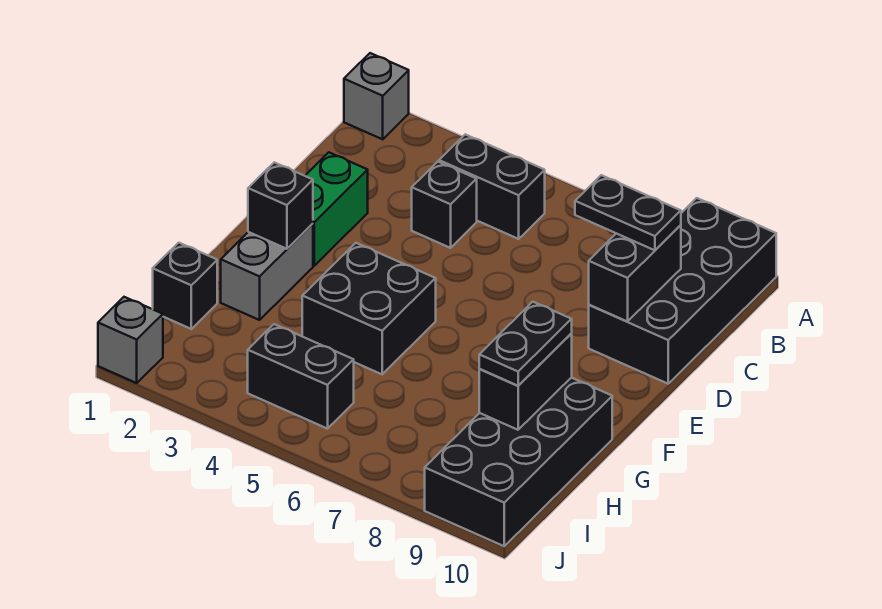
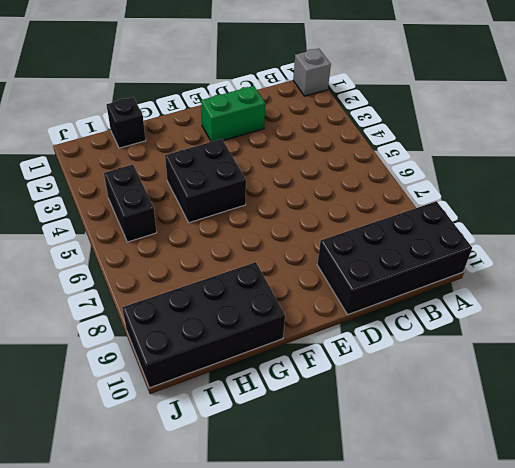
none -> black 1x2 brick [439,134,545,239]
none -> black 1x1 brick [412,162,477,248]
none -> grey 1x2 brick [221,224,313,320]

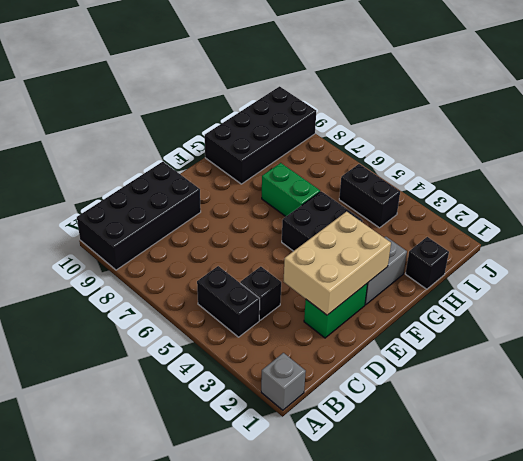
tan 2x3 brick [283,212,391,315] -> black 1x1 brick [248,162,313,249]
green 1x2 brick [262,163,320,216] -> none
none -> grey 1x1 brick [98,297,163,383]
none -> black 1x2 brick [589,225,681,322]
none -> black 1x2 brick [479,334,572,430]

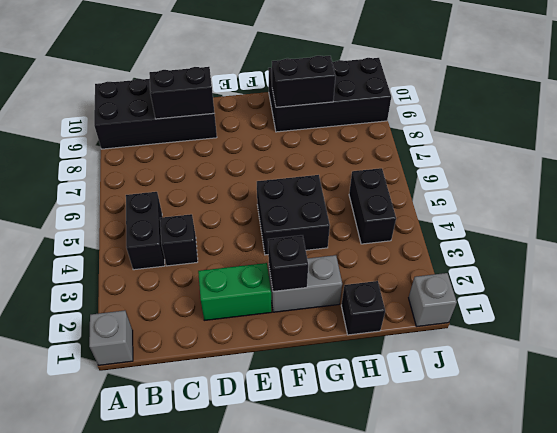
none -> black 1x2 plate [575,175,681,250]
none -> black 1x2 plate [479,302,572,386]

